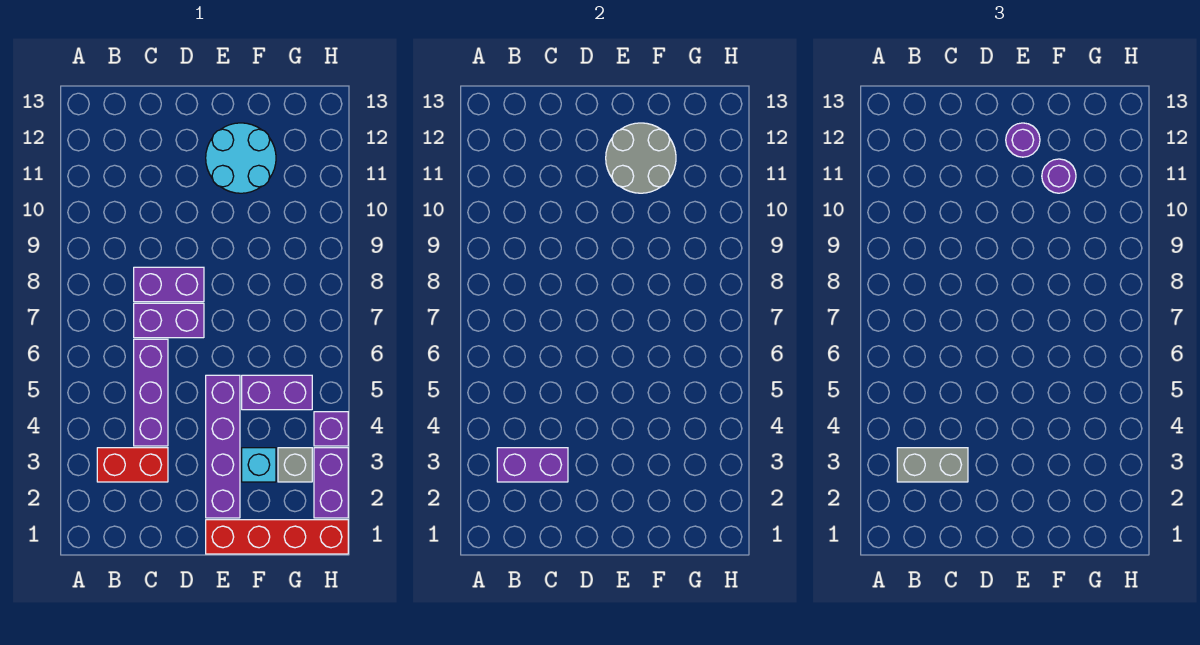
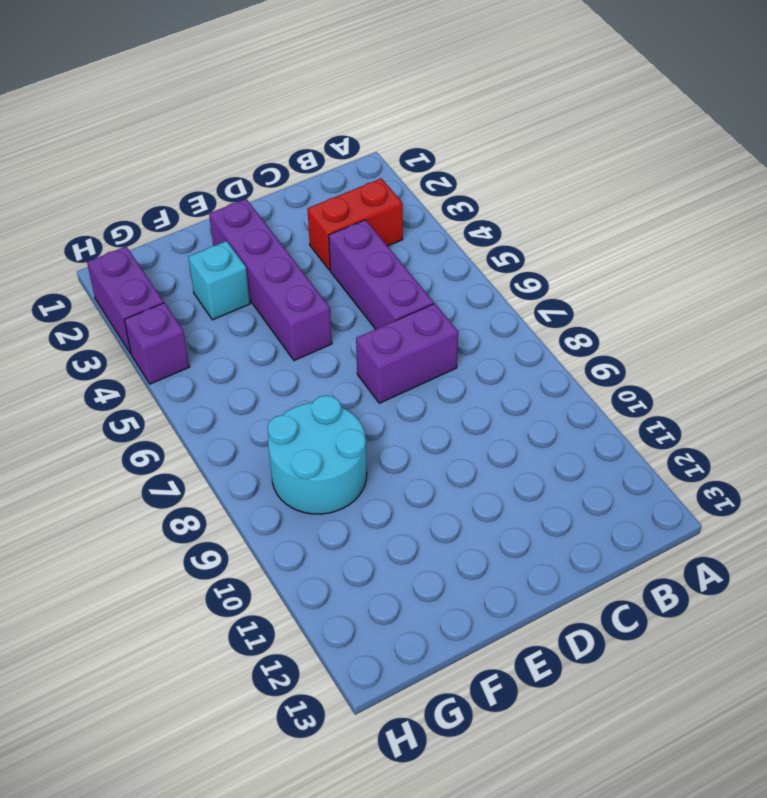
cyan 2x2 round brick [268,395,367,514] -> cyan 2x2 round brick moved to [206,123,276,193]
none -> purple 1x2 brick [134,267,204,302]
none -> red 1x4 brick [206,520,348,554]
none -> purple 1x2 brick [242,375,312,410]

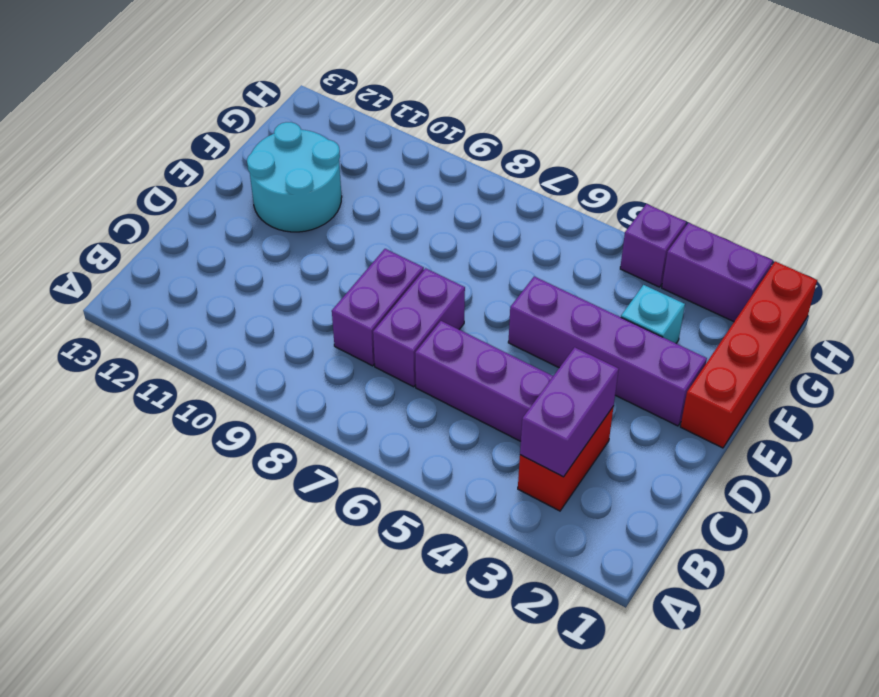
none -> purple 1x2 brick [242,375,312,410]
none -> grey 1x1 brick [278,448,312,482]
none -> grey 2x2 round brick [606,123,676,193]

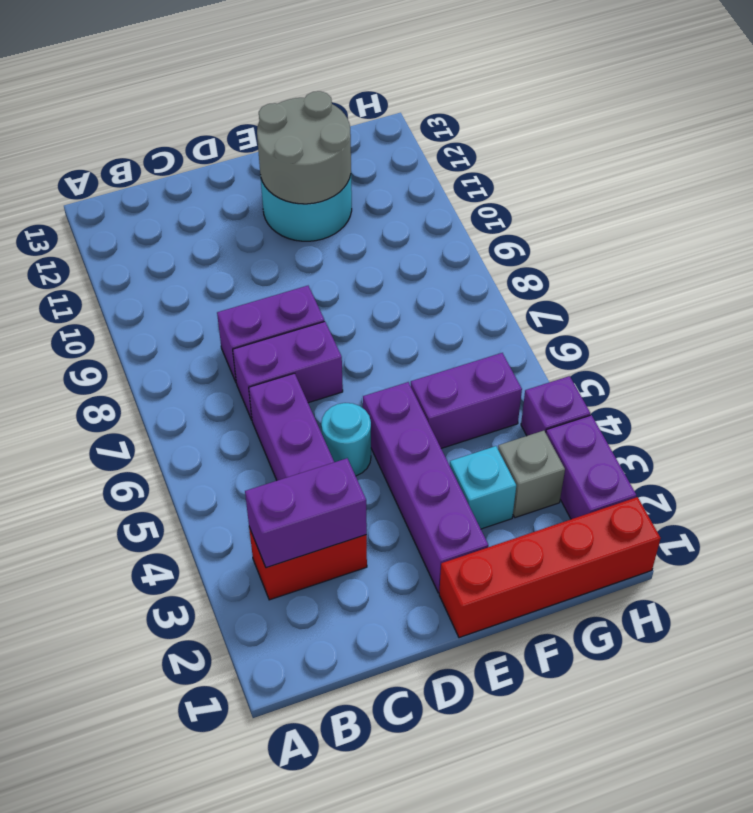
cyan 1x1 round brick [321,403,371,476] -> none
none -> grey 1x2 brick [897,448,968,482]
none -> purple 1x1 round brick [1006,123,1040,157]
none -> purple 1x1 round brick [1042,159,1076,193]

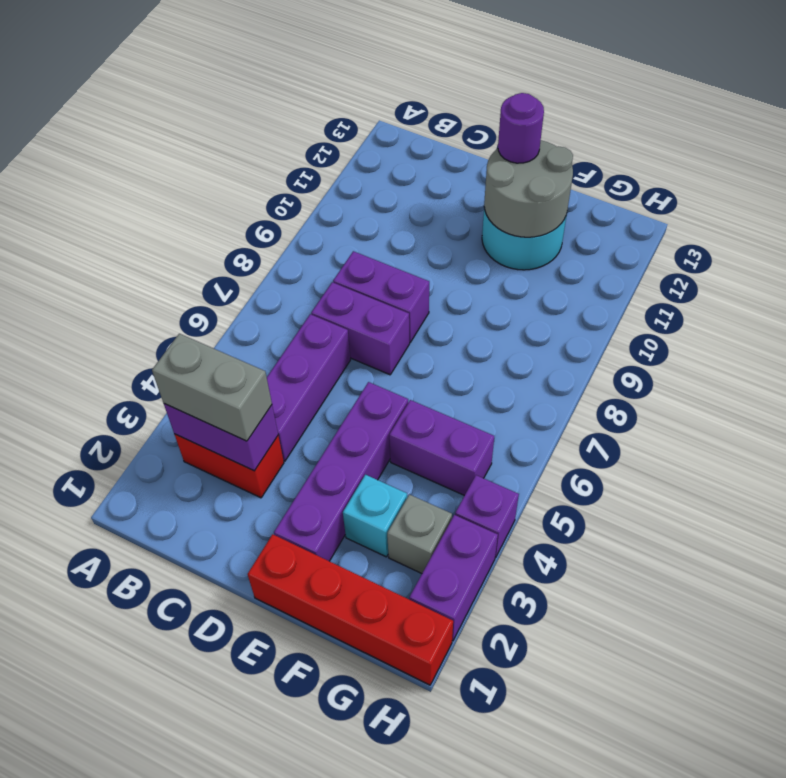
none -> purple 1x1 round brick [1042,159,1076,193]

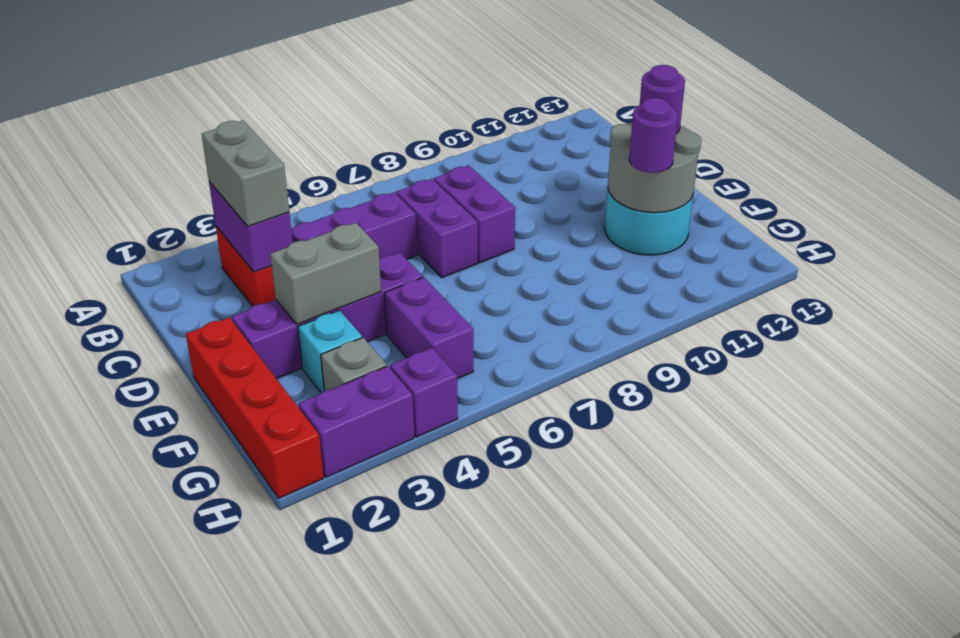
grey 1x2 brick [270,223,381,324] -> none

